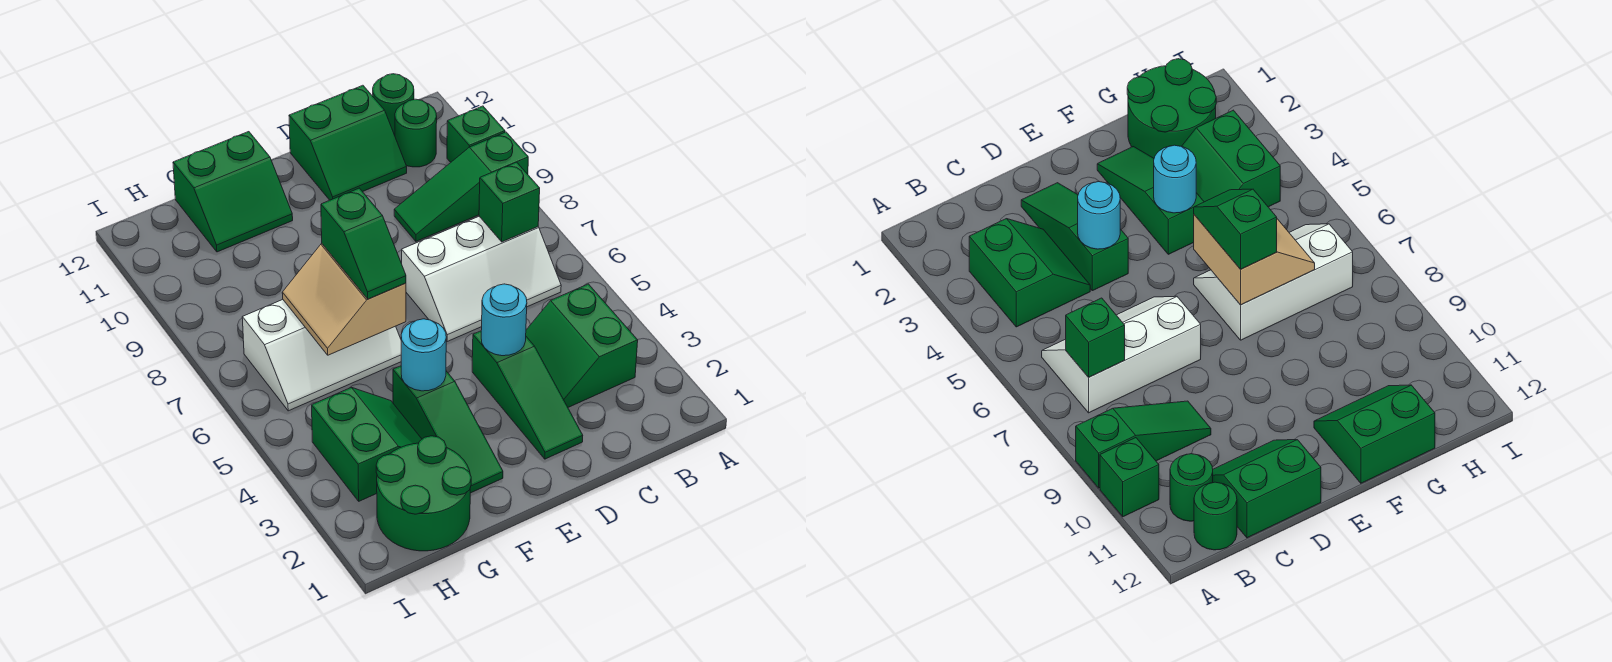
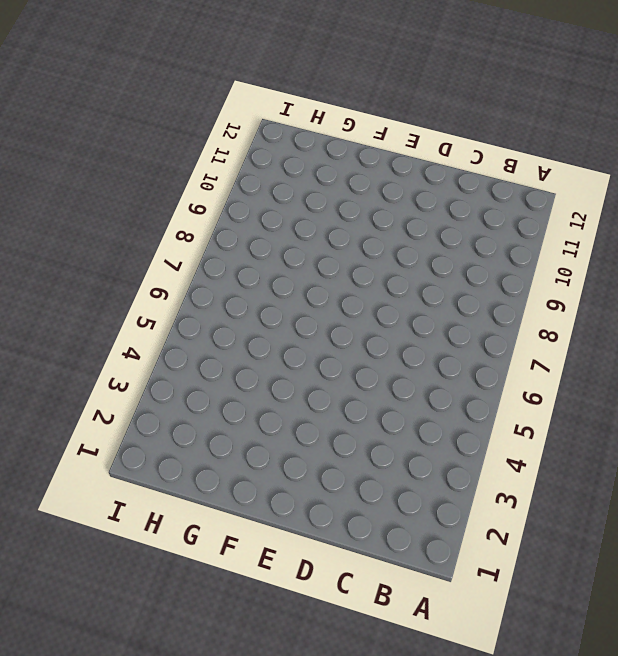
none -> green 1x3 slope [394,132,528,241]
none -> green 1x1 brick [447,106,505,162]
none -> green 2x2 slope [526,284,638,407]

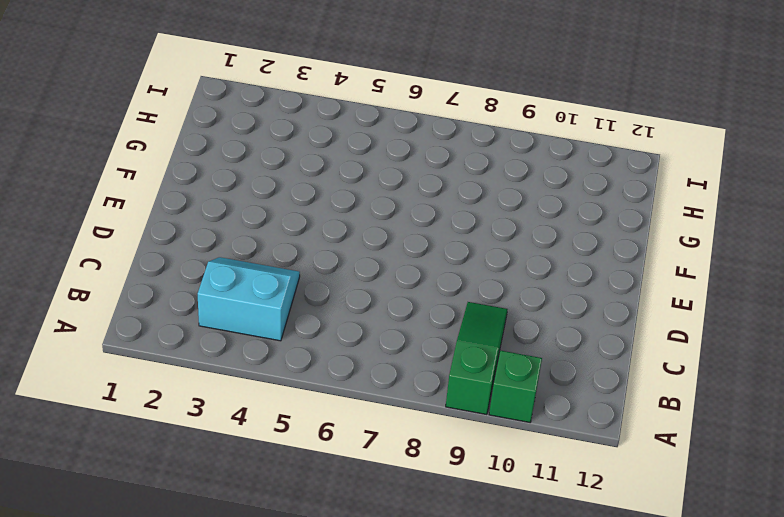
cyan 2x2 slope [198,257,300,341] -> green 2x2 slope [526,284,638,407]
none -> white 2x3 slope [402,216,561,342]
none -> green 1x1 round brick [395,99,437,167]
none -> green 1x1 round brick [373,74,414,135]

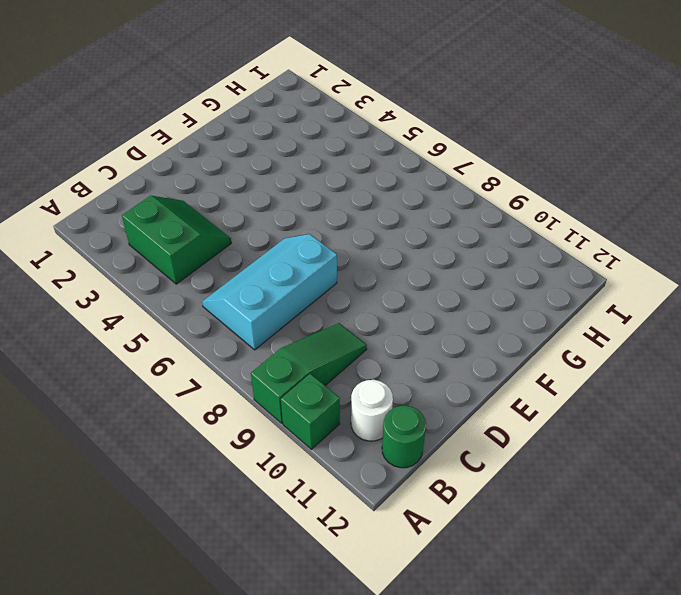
cyan 2x3 slope [202,234,337,350] -> white 2x3 slope [402,216,561,342]
white 1x1 round brick [351,380,393,441] -> green 1x1 round brick [395,99,437,167]
none -> green 2x2 slope [289,85,407,200]
none -> green 1x3 slope [472,331,583,459]
none -> green 1x3 slope [393,366,503,493]

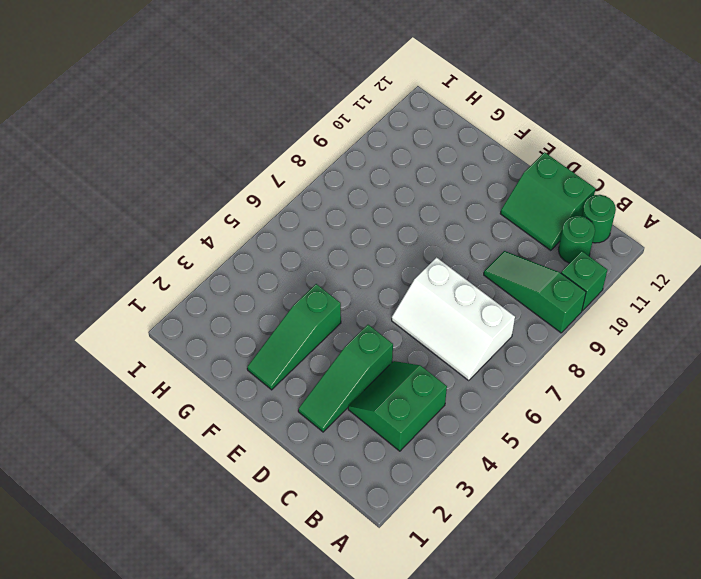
none -> white 2x3 slope [242,300,401,411]
none -> green 2x2 slope [173,132,293,252]
none -> green 2x2 round brick [376,436,471,551]

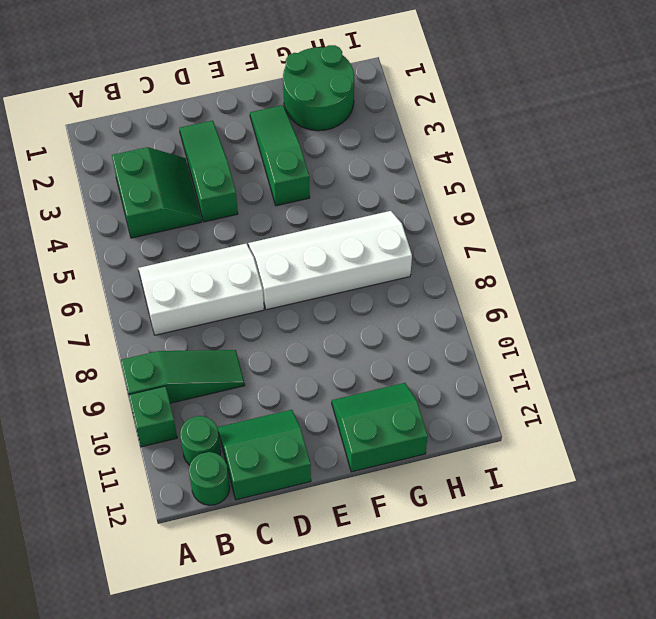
white 2x4 slope [248,211,412,310] -> white 2x3 slope [242,300,401,411]
none -> green 2x2 slope [312,387,422,501]
none -> green 1x1 brick [479,162,540,242]
none -> cyan 1x1 round brick [481,284,527,356]

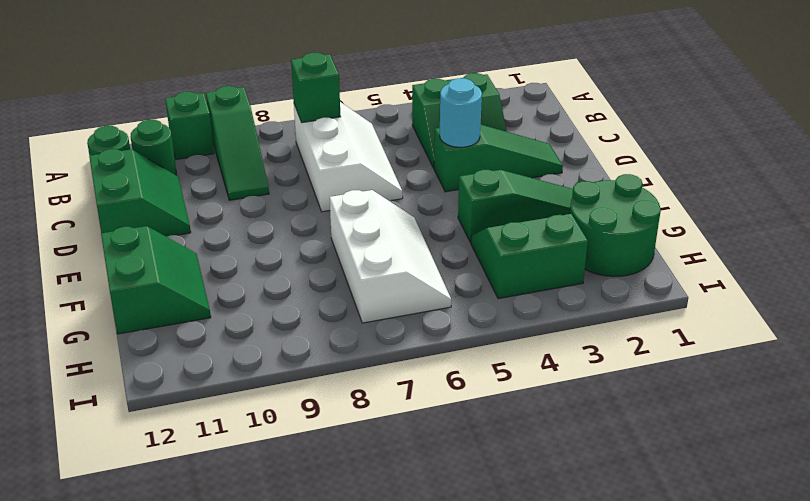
none -> cyan 1x1 round brick [401,319,446,391]
none -> tan 2x2 slope [282,244,406,355]
none -> green 1x2 slope [321,188,406,299]

